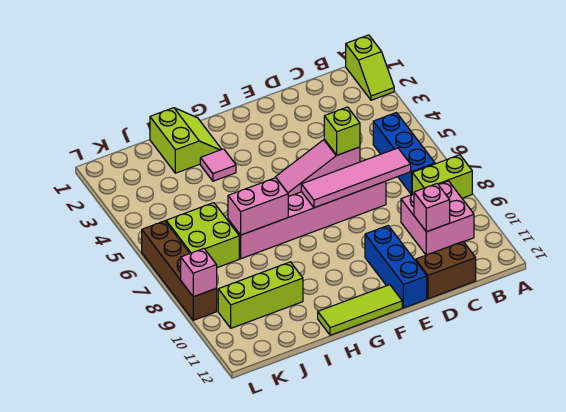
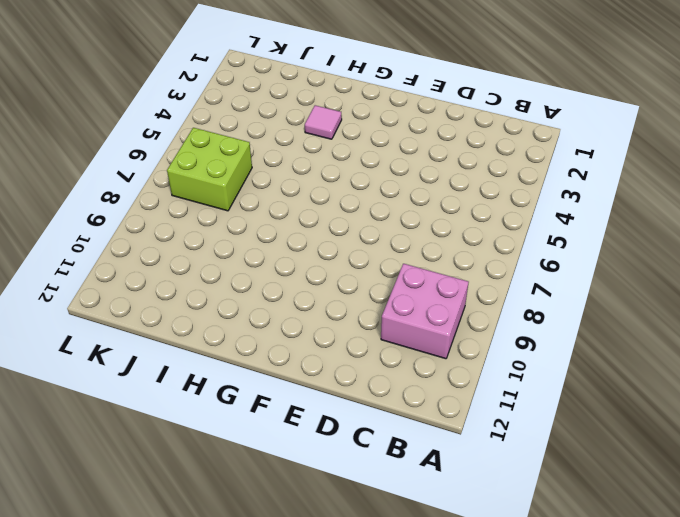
none -> lime 1x2 slope [346,35,394,100]
none -> lime 1x2 brick [412,155,472,198]
none -> blue 1x3 brick [373,113,435,195]

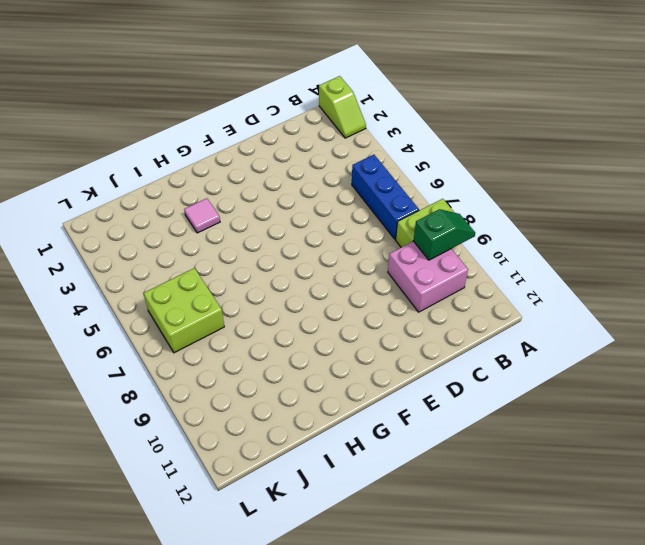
green 1x2 slope [414,209,475,260] -> none
none -> brown 1x2 brick [416,242,476,299]
none -> pink 1x3 slope [275,139,360,197]
none -> pink 1x6 brick [228,181,386,259]

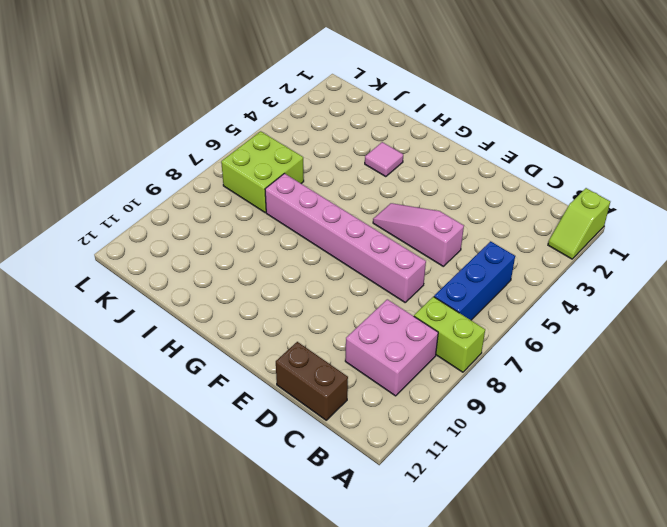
none -> blue 1x3 brick [365,226,427,308]
none -> lime 1x3 tile [318,285,402,335]
none -> lime 2x2 slope [150,108,222,173]

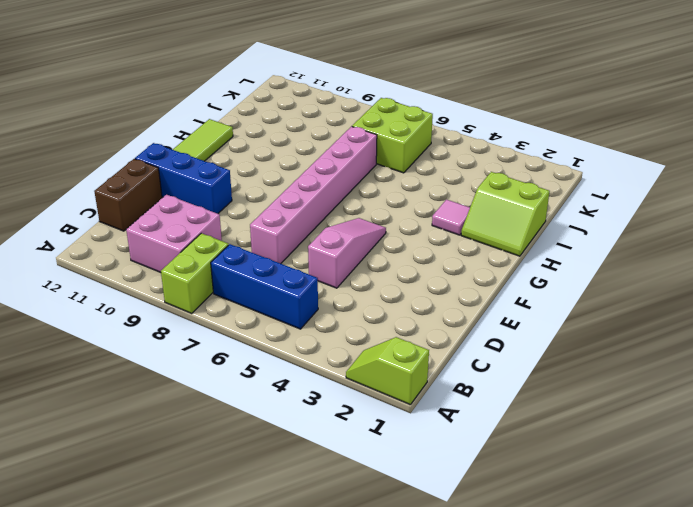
none -> lime 1x3 brick [218,262,303,328]
none -> brown 1x4 brick [142,221,217,320]
none -> pink 1x4 tile [301,148,411,208]

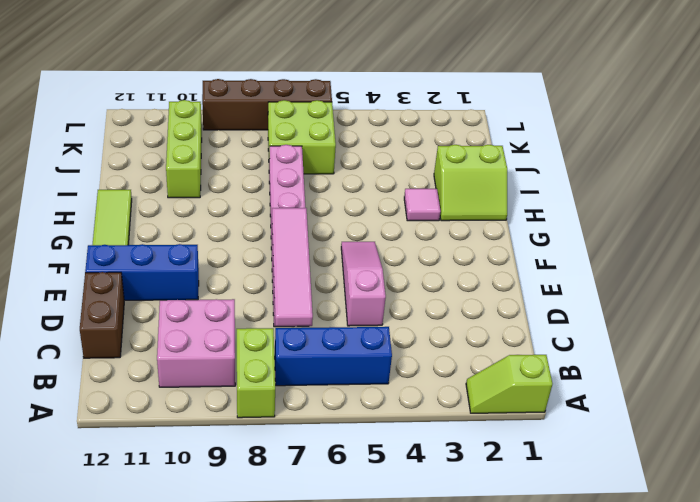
none -> pink 1x1 brick [414,184,450,232]
none -> lime 1x1 brick [324,107,360,155]
none -> pink 1x2 brick [228,178,288,235]

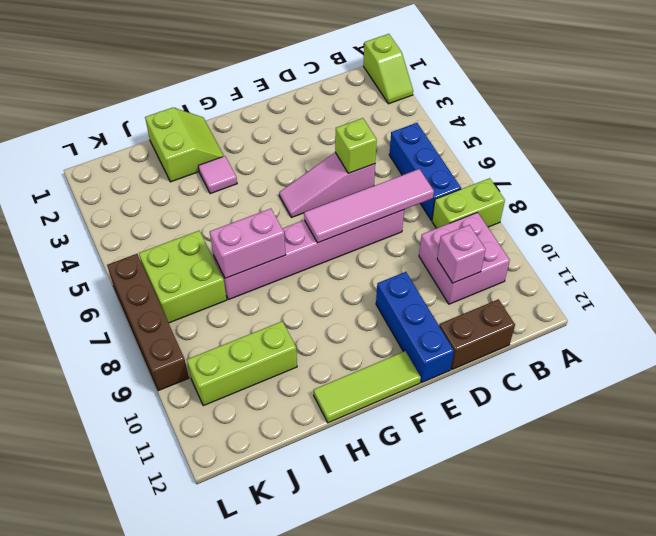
none -> pink 1x1 brick [181,249,217,297]

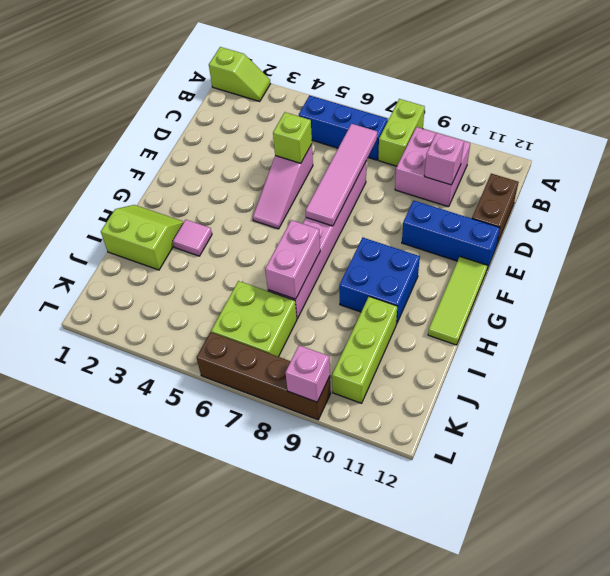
blue 2x2 brick [339,237,420,324] -> none

